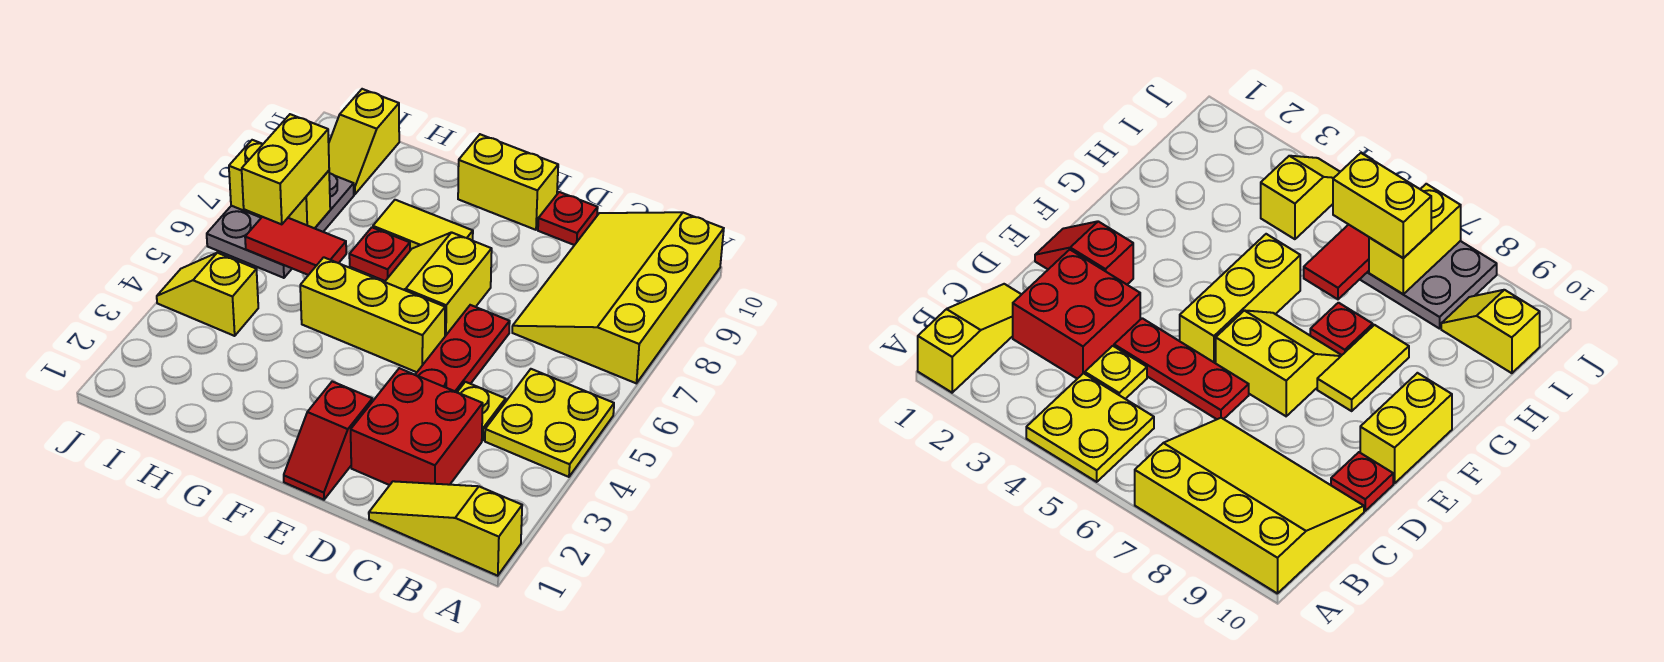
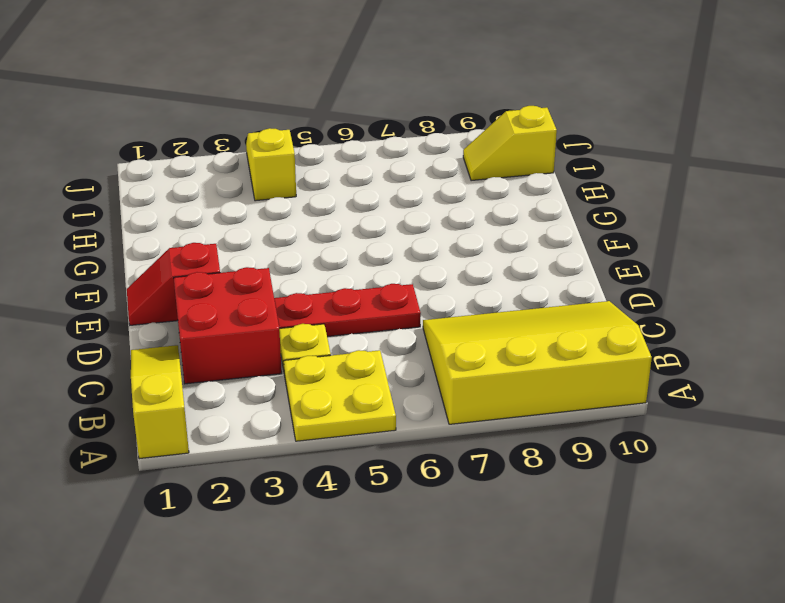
none -> red 1x1 plate [538,192,598,245]
none -> yellow 1x3 brick [300,257,445,372]
none -> yellow 2x2 slope [385,232,492,336]

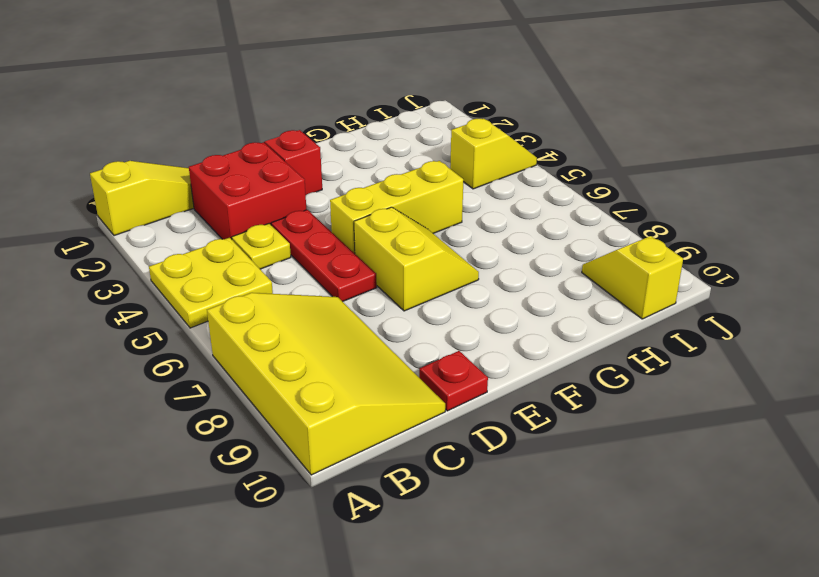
none -> yellow 1x2 brick [458,134,558,230]
none -> yellow 1x2 tile [373,200,473,250]
none -> red 1x1 plate [349,227,410,281]

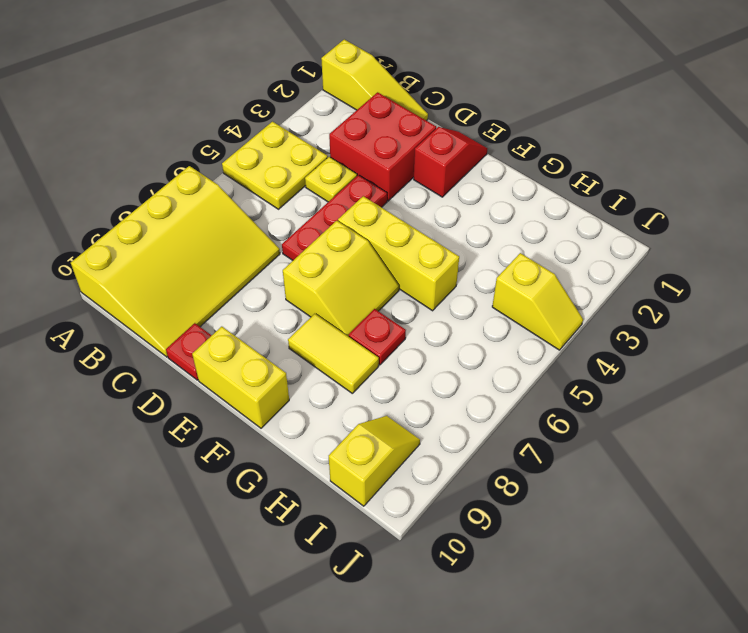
none -> grey 2x3 plate [207,173,354,278]
none -> red 1x2 tile [245,217,346,275]
none -> yellow 1x2 brick [229,140,330,228]

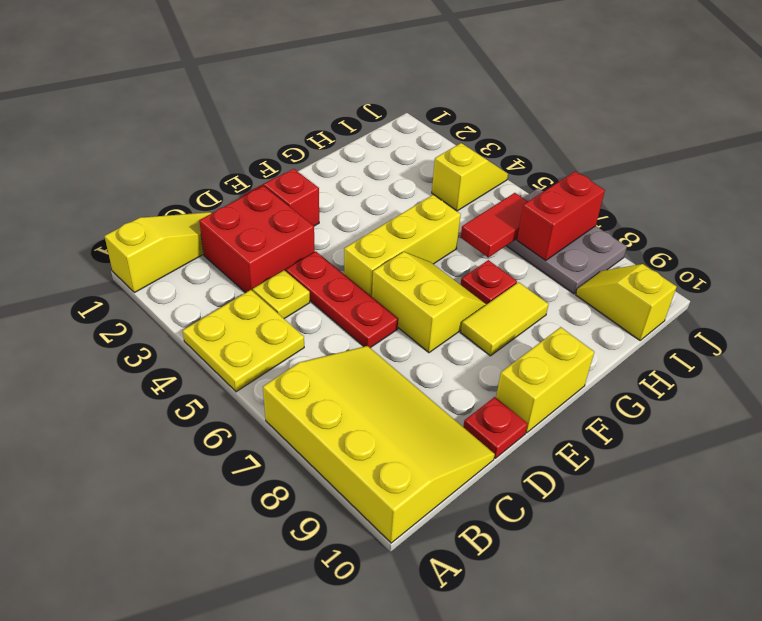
red 1x2 brick [517,171,605,261] -> yellow 1x2 brick [229,140,330,228]
none -> yellow 1x2 brick [242,114,329,224]

